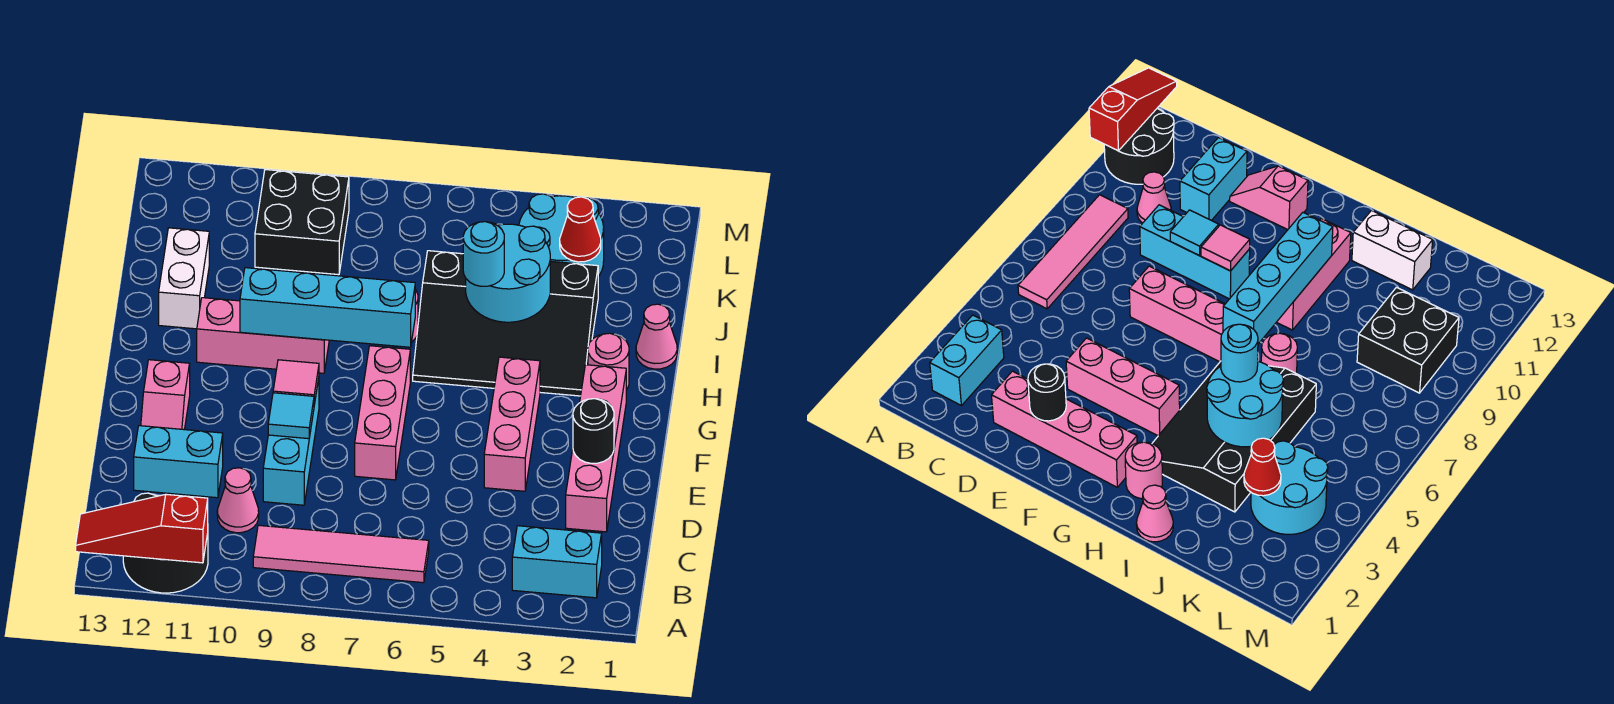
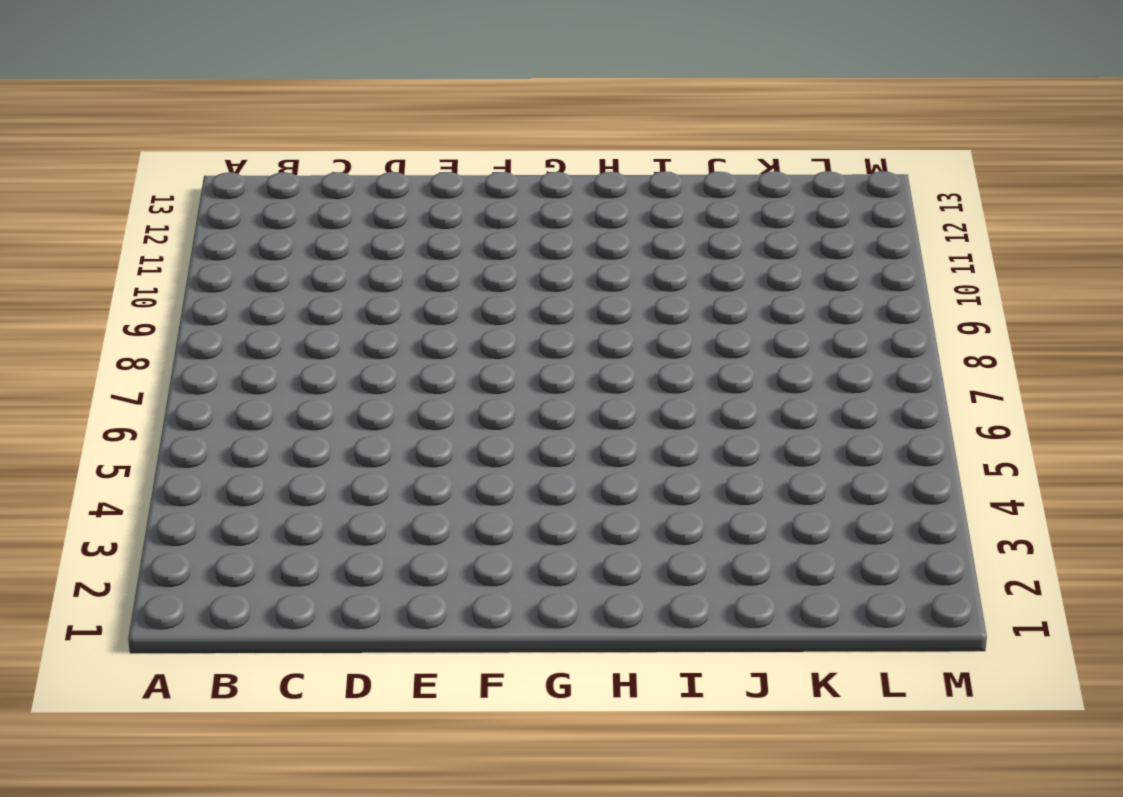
none -> black 2x2 round brick [123,493,208,593]
none -> cyan 1x2 brick [512,526,602,598]
none -> pink 1x4 tile [253,525,429,583]

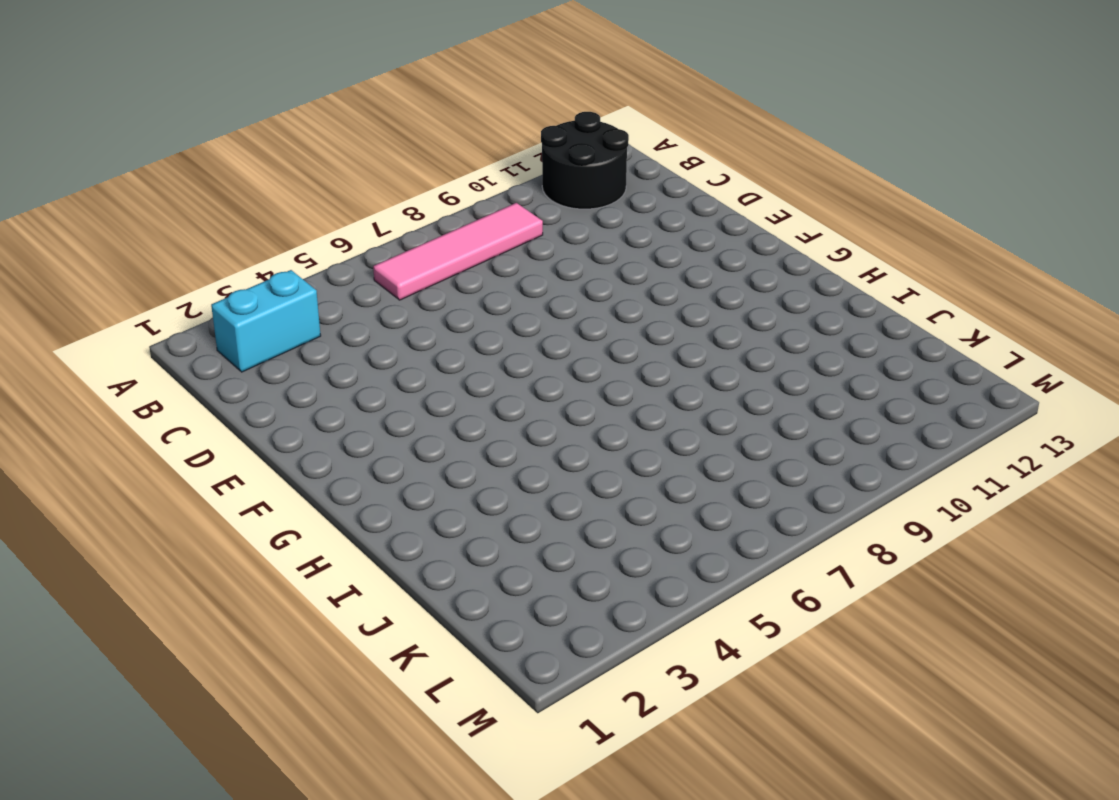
none -> pink 1x1 cone [217,468,259,533]
none -> pink 1x4 brick [566,365,626,532]
none -> cyan 1x3 brick [263,378,319,505]

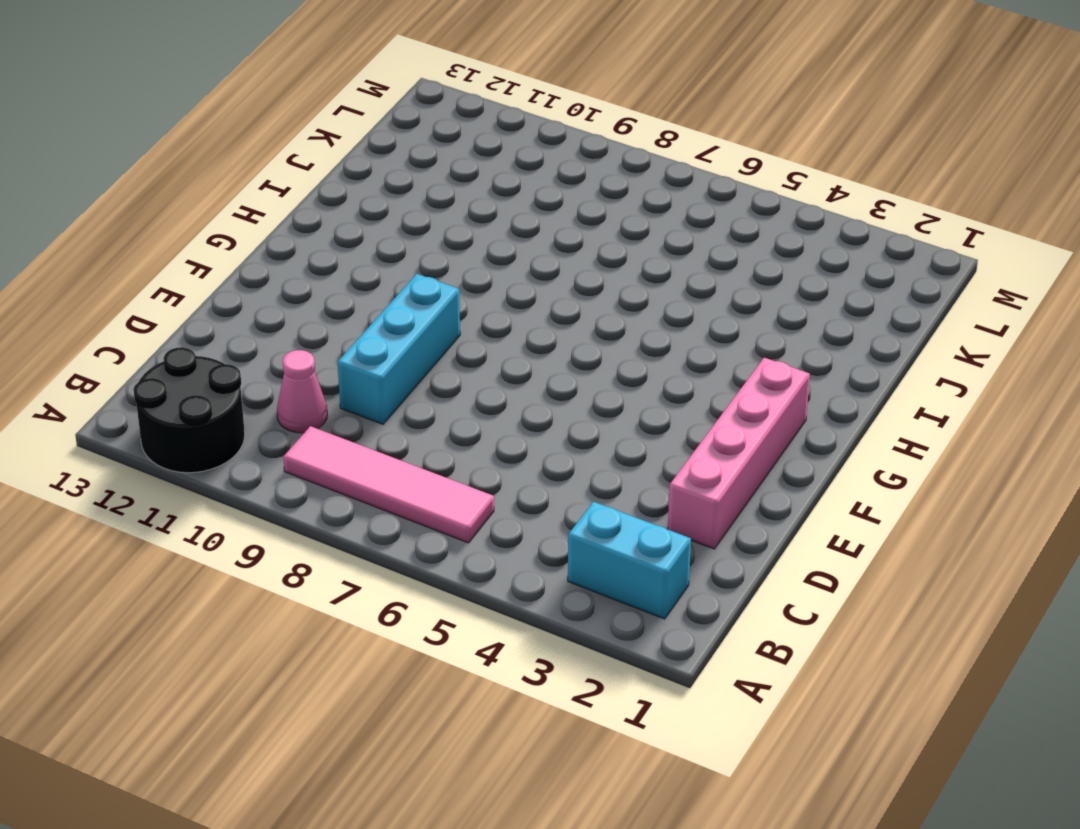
none -> cyan 1x2 brick [134,426,223,498]
none -> pink 1x3 brick [484,357,540,491]
none -> pink 1x3 brick [355,346,410,480]

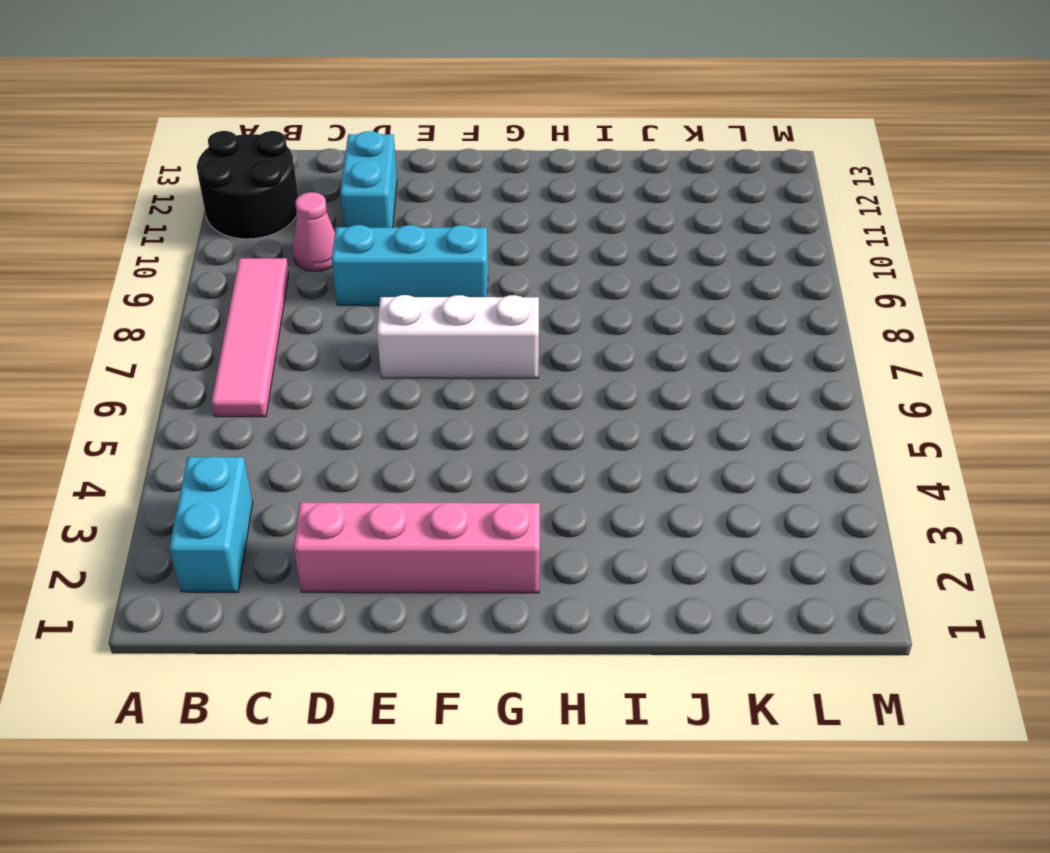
white 1x3 brick [377,295,539,378] -> pink 1x3 brick [355,346,410,480]
none -> pink 1x3 brick [484,357,540,491]
none -> pink 1x2 slope [141,360,190,430]
none -> pink 1x1 round brick [588,333,629,390]

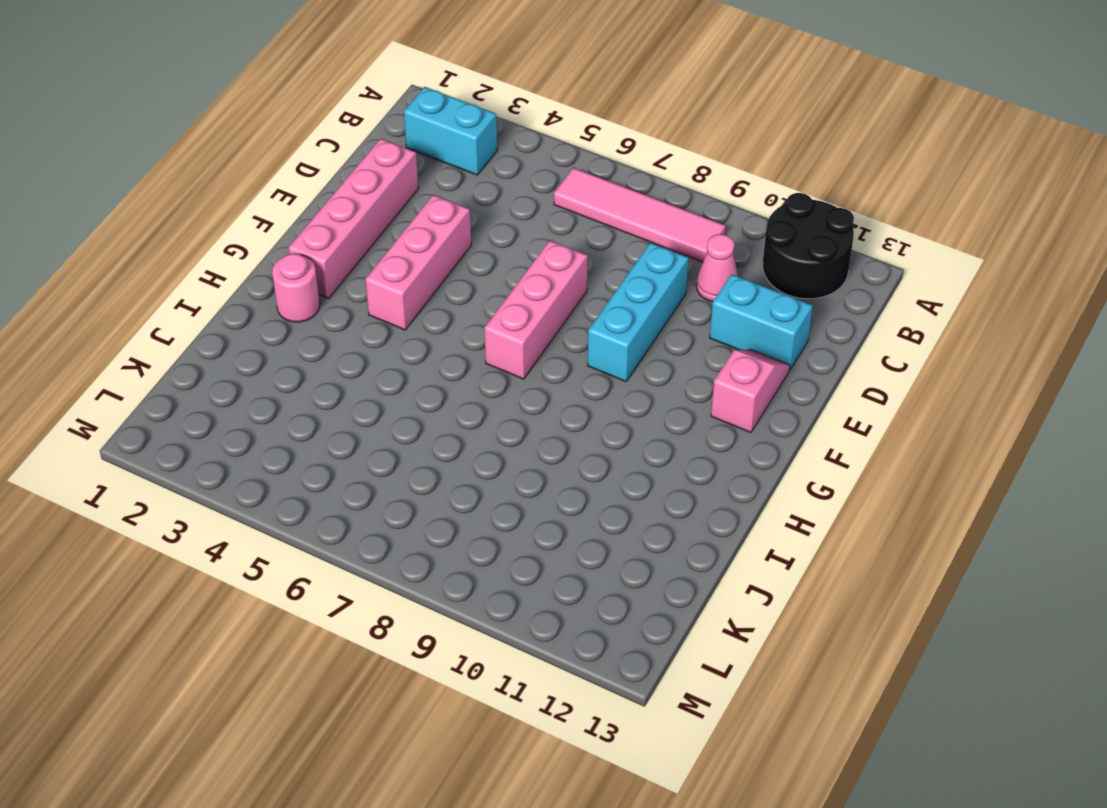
none -> black 3x4 slope [413,251,598,396]
none -> pink 1x3 brick [197,298,329,373]
none -> pink 1x1 cone [636,304,677,369]

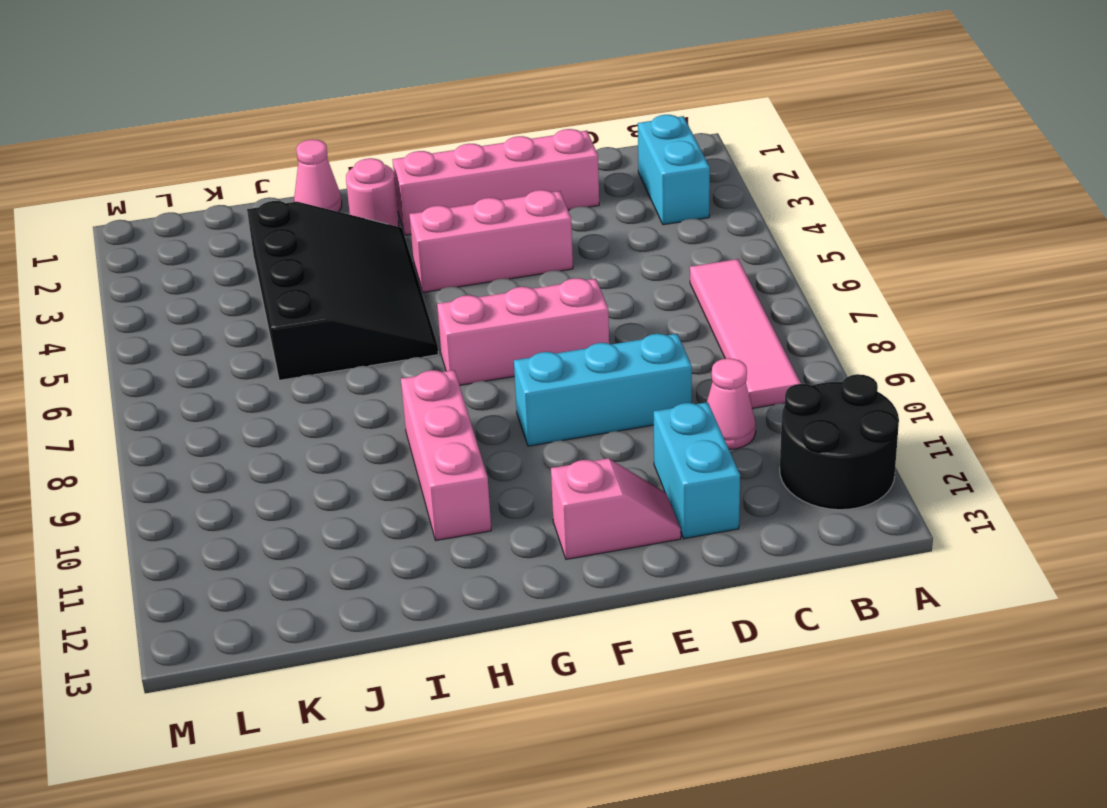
none -> pink 1x1 round brick [1261,333,1297,374]
none -> white 1x2 brick [159,228,209,329]
none -> cyan 2x2 round brick [519,194,604,277]

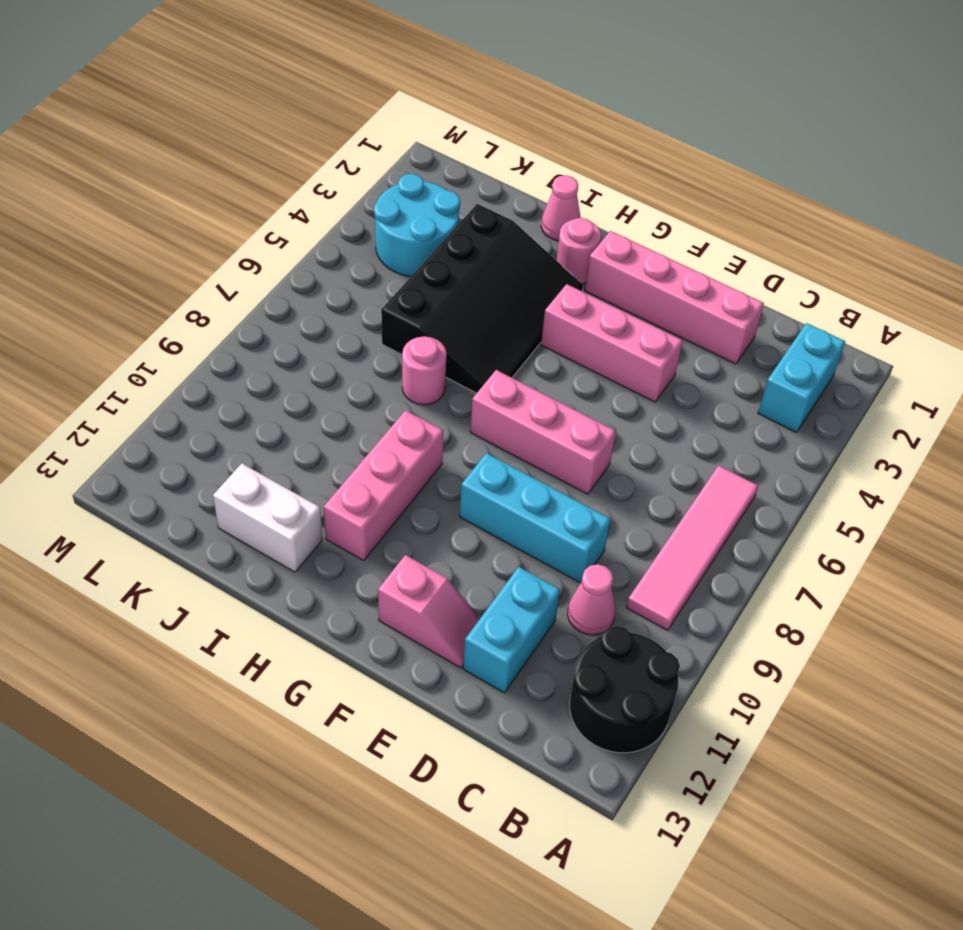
none -> black 2x2 brick [255,170,349,275]
none -> red 1x3 slope [76,494,208,563]
none -> black 1x1 round brick [573,399,614,463]

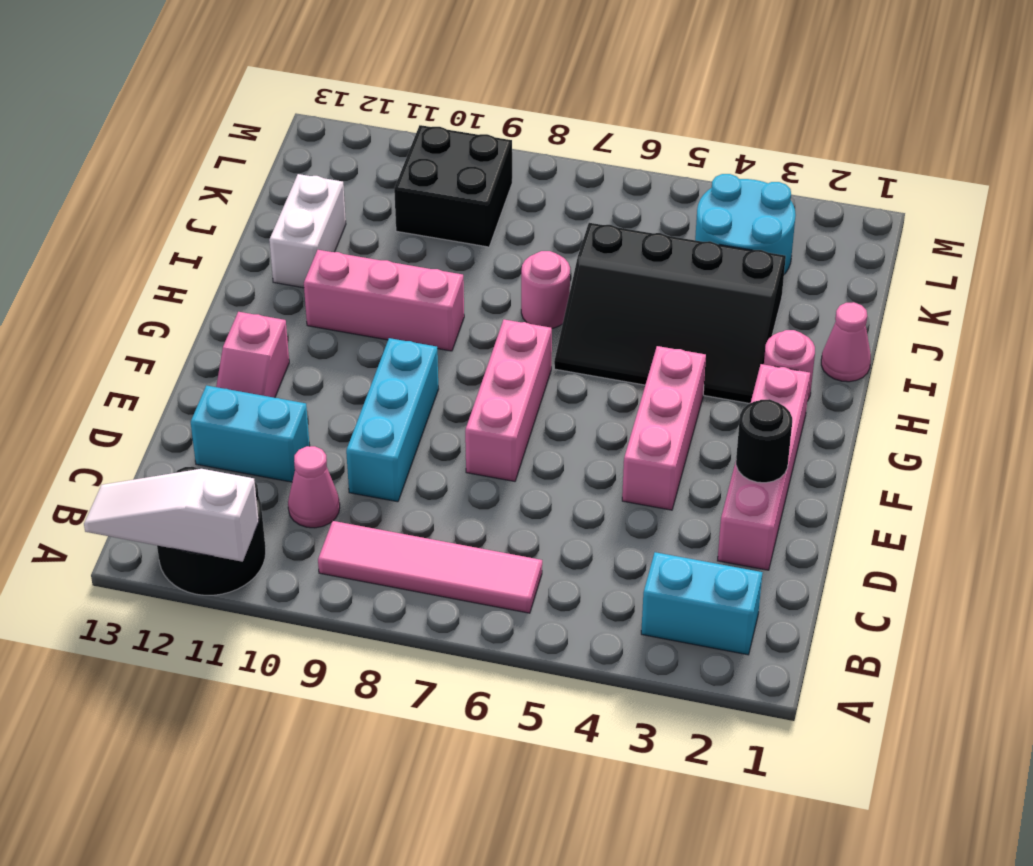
white 1x3 slope [84,469,259,562] -> red 1x3 slope [76,494,208,563]
none -> cyan 1x1 tile [268,393,314,439]
none -> pink 1x1 tile [273,360,319,404]
none -> cyan 1x4 brick [240,268,415,347]

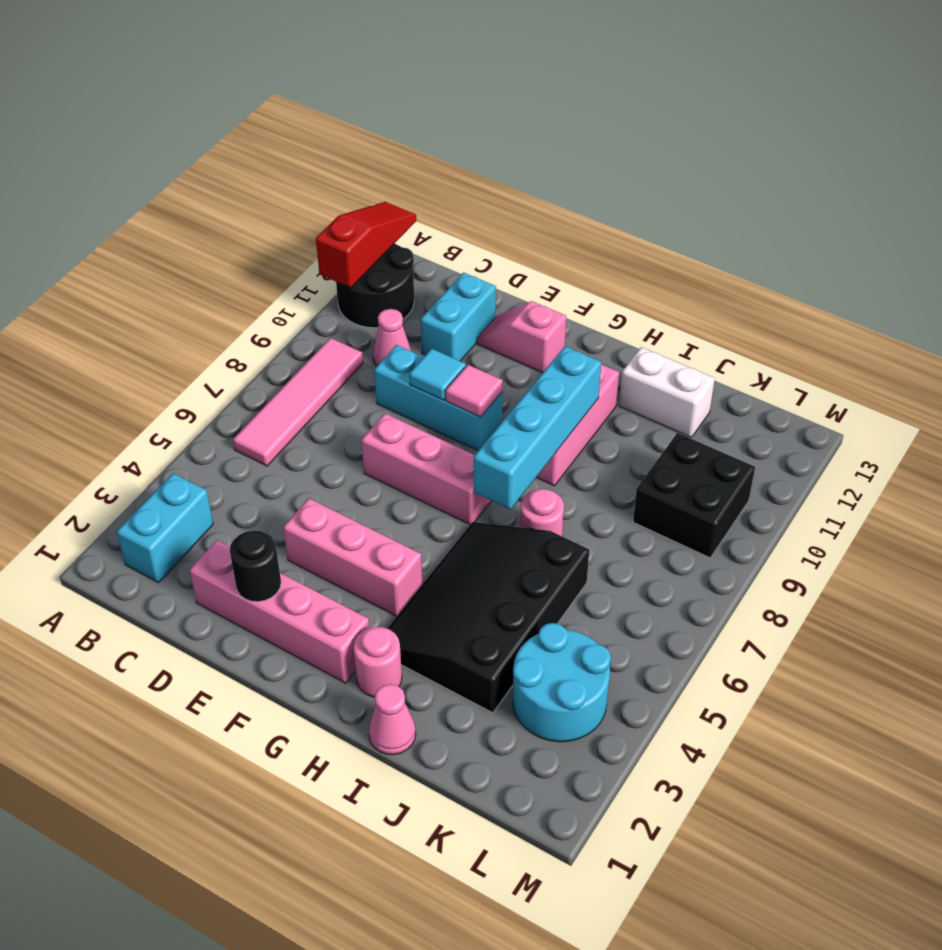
none -> cyan 2x2 round brick [466,222,550,322]
none -> red 1x1 cone [560,197,601,262]
none -> cyan 1x1 round brick [463,222,504,286]

